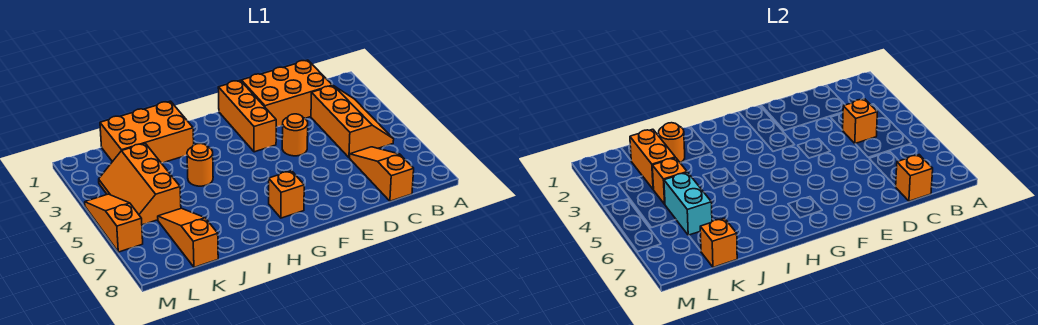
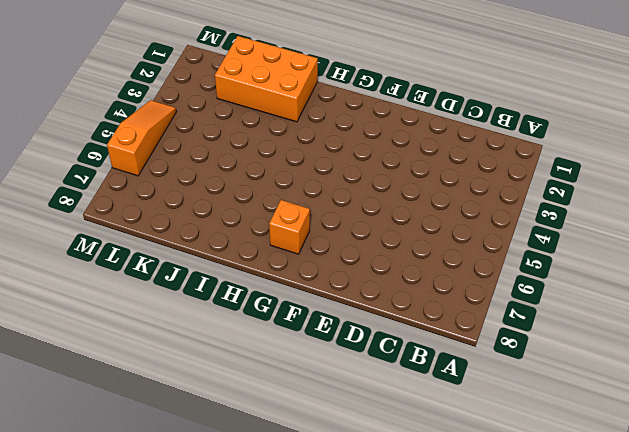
none -> orange 2x3 slope [311,86,394,158]
none -> orange 2x3 brick [241,60,332,127]
none -> orange 1x3 slope [350,147,414,201]

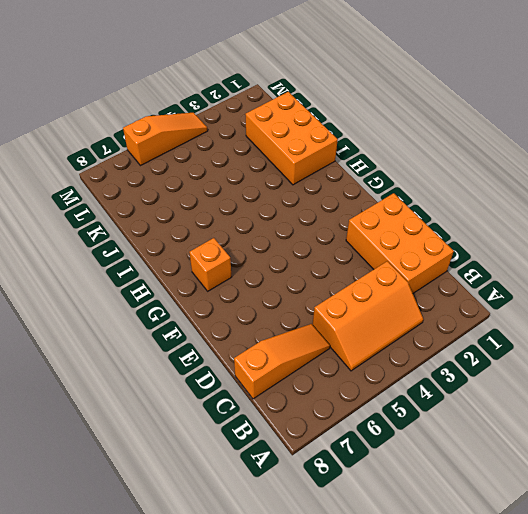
none -> orange 1x1 round brick [282,114,308,156]
none -> orange 1x3 brick [218,80,276,152]
none -> orange 1x1 round brick [187,143,213,186]

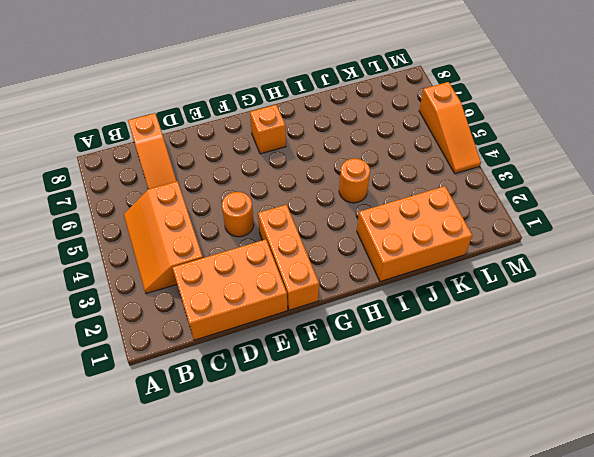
none -> orange 2x3 slope [99,143,181,225]
none -> orange 1x3 slope [158,208,218,267]
none -> orange 1x1 brick [843,99,877,144]

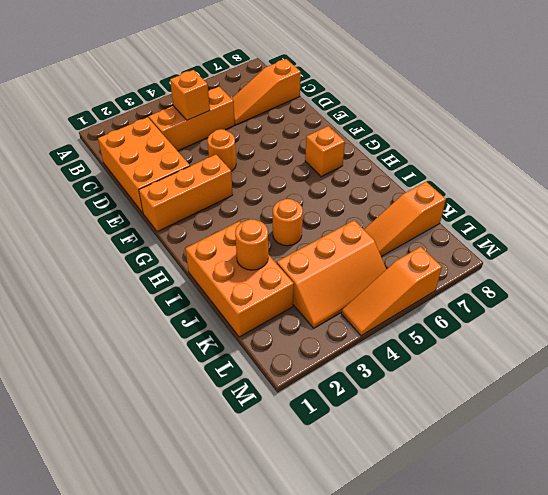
none -> orange 1x1 brick [895,155,933,201]
none -> orange 1x2 brick [630,129,675,190]
none -> orange 1x1 brick [652,158,687,204]

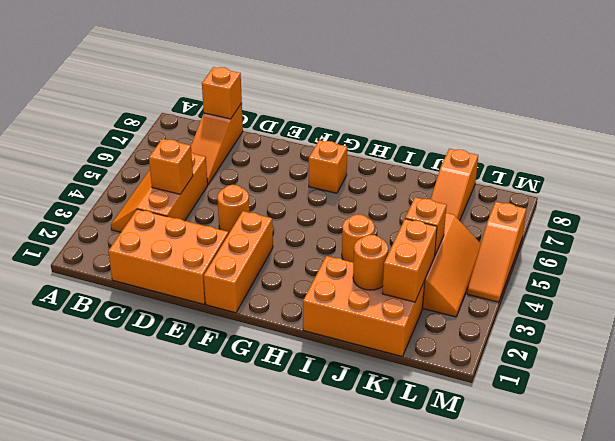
none -> cyan 1x2 brick [664,172,712,235]
none -> orange 1x1 brick [700,218,737,267]

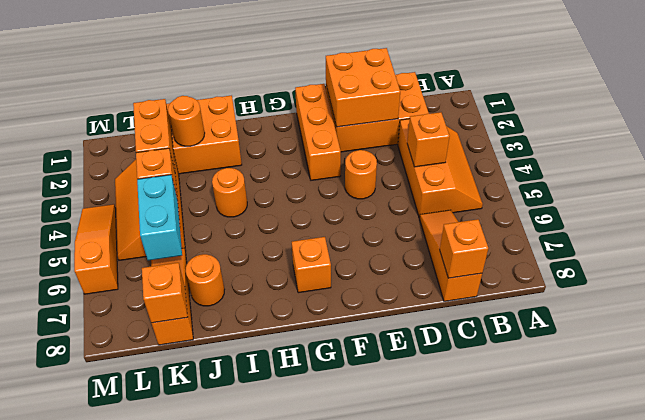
orange 2x2 brick [326,48,400,127] -> none
orange 1x1 round brick [185,254,224,306] -> none

